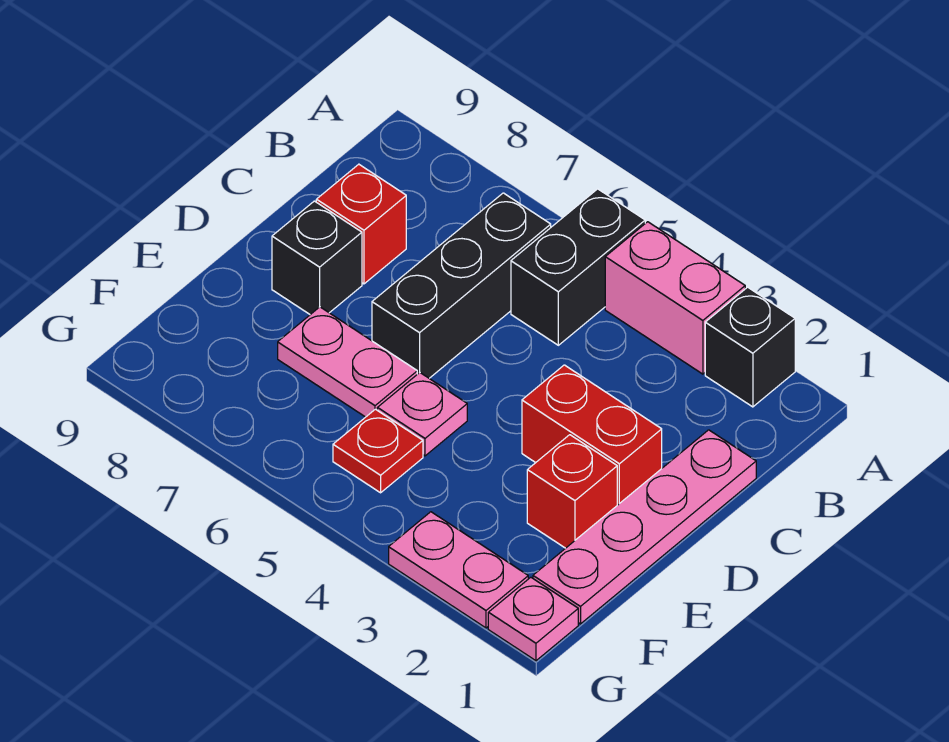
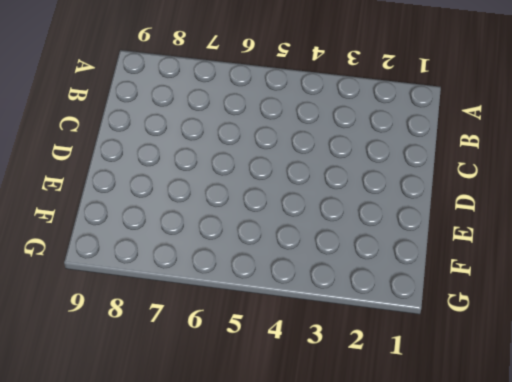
none -> black 1x1 brick [705,287,795,407]
none -> pink 1x2 brick [605,222,745,374]
none -> black 1x2 brick [511,189,645,345]

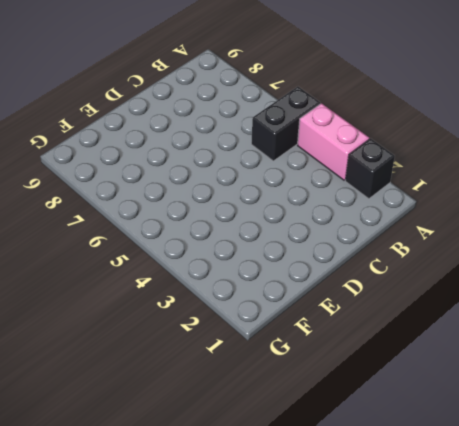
none -> black 1x3 brick [372,193,551,378]
none -> pink 1x4 plate [533,430,756,624]
none -> red 1x1 brick [316,164,406,284]

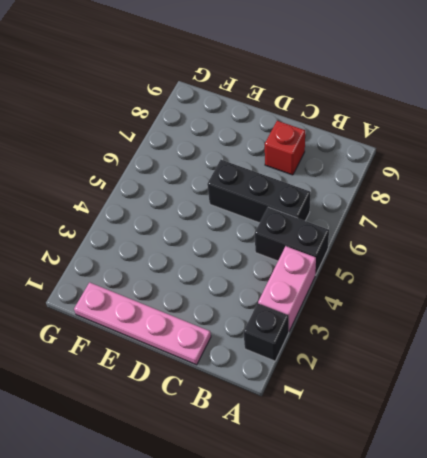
none -> red 1x2 brick [522,365,662,505]
none -> black 1x1 brick [272,201,362,315]
none -> red 1x1 brick [527,435,617,548]

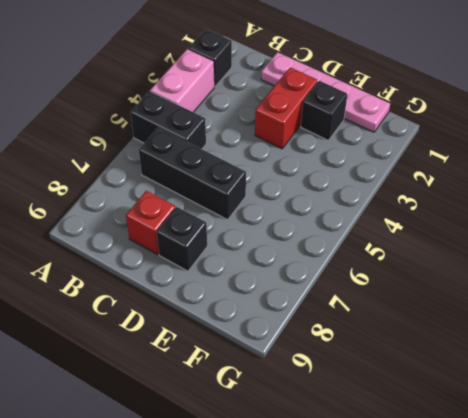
black 1x1 brick [301,81,347,140] -> red 1x1 brick [527,435,617,548]
none -> pink 1x1 plate [377,373,467,456]
none -> pink 1x2 plate [278,307,417,417]
none -> red 1x1 plate [333,409,423,493]

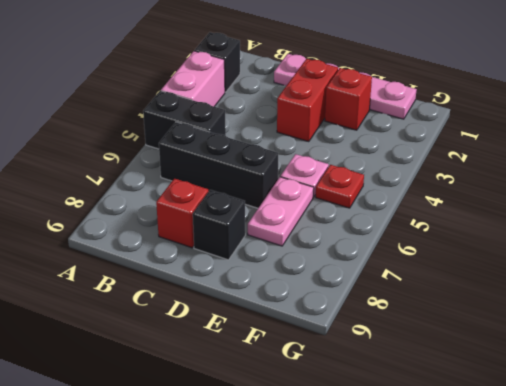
none -> pink 1x1 plate [488,577,578,661]
none -> pink 1x2 plate [389,512,528,628]

